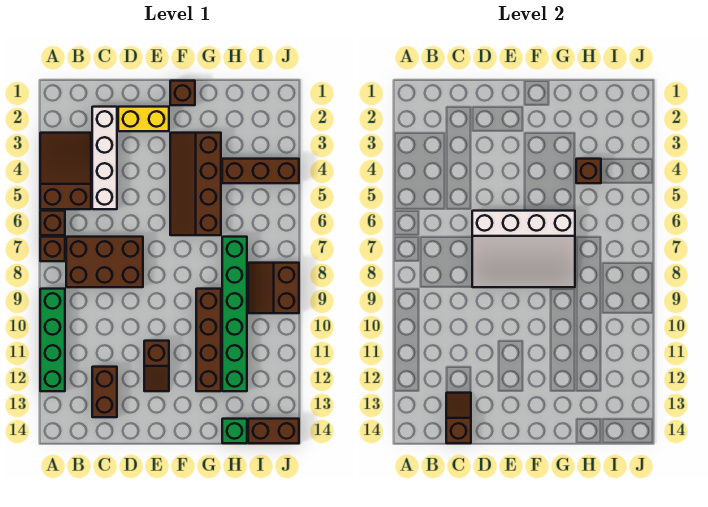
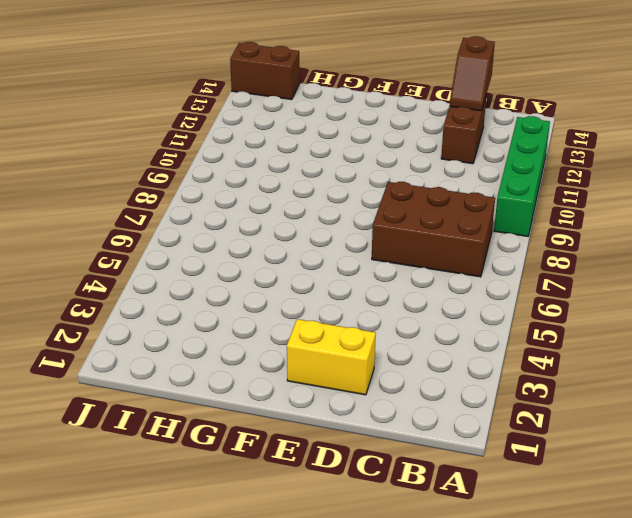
none -> brown 2x3 slope [40,133,91,209]
none -> brown 1x1 brick [40,211,65,235]
none -> brown 1x1 brick [40,237,65,261]

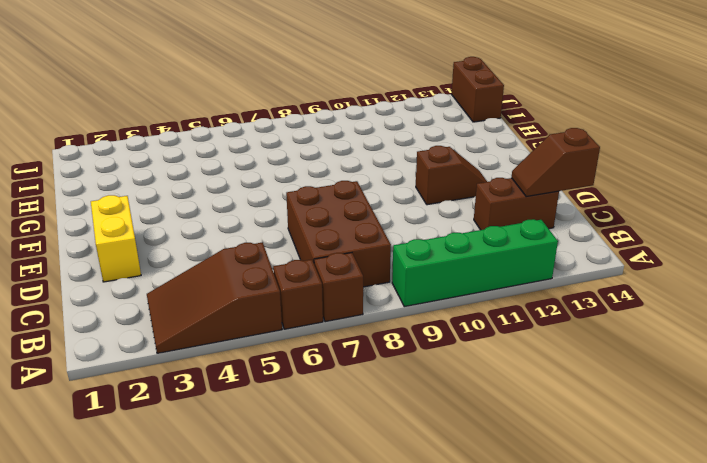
none -> white 1x4 brick [92,107,117,209]
none -> brown 1x1 brick [170,81,195,105]
none -> brown 2x4 slope [170,133,221,235]

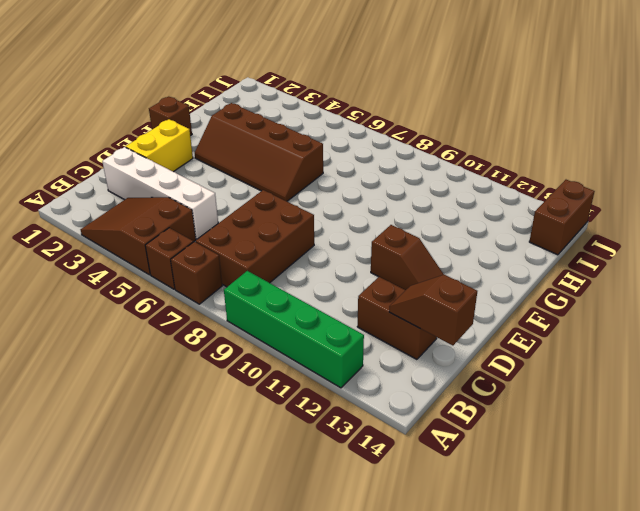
none -> brown 1x4 brick [196,289,221,391]
none -> brown 1x3 brick [222,159,299,183]
none -> green 1x6 brick [222,237,247,391]

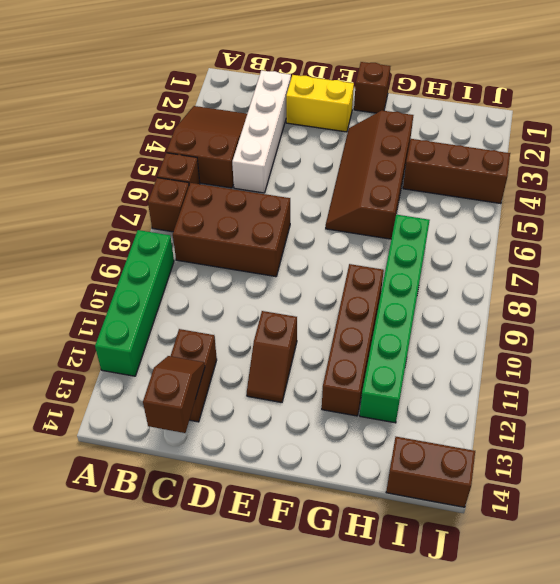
none -> green 1x1 brick [222,419,247,443]
none -> brown 2x2 slope [248,263,299,313]
none -> white 3x4 slope [472,211,575,287]

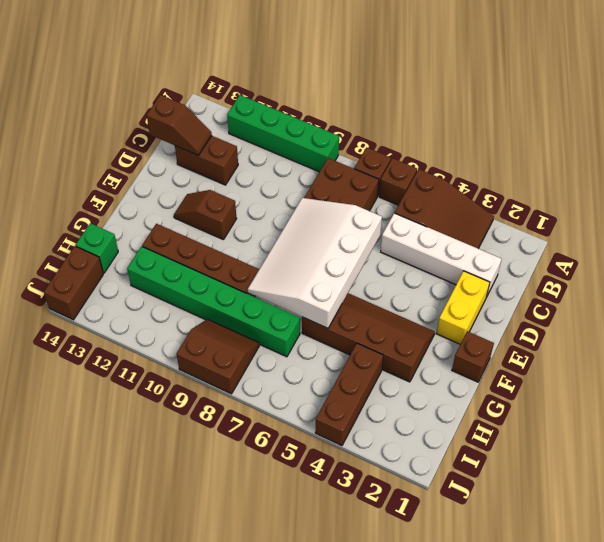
none -> brown 1x1 brick [576,159,601,183]

